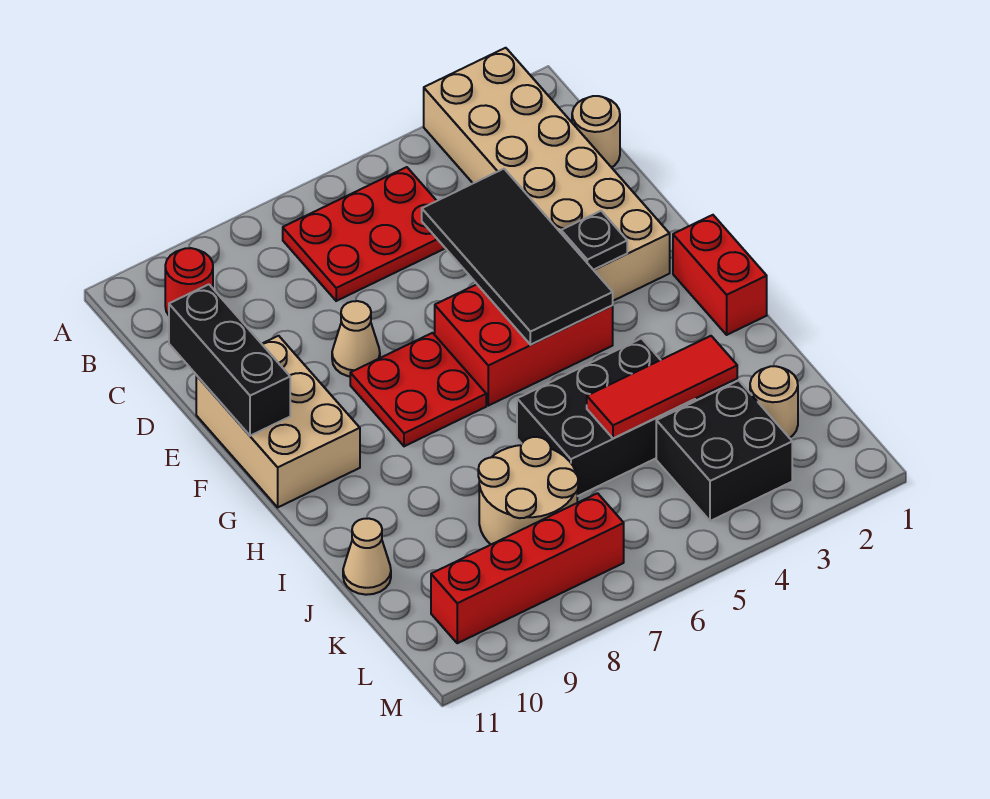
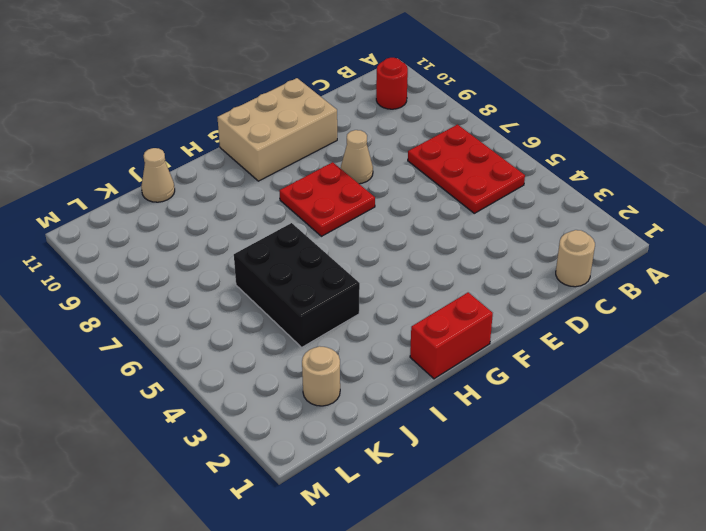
none -> tan 2x6 brick [424,48,670,301]
none -> red 2x3 brick [435,284,613,406]
none -> tan 2x2 round brick [478,437,578,544]

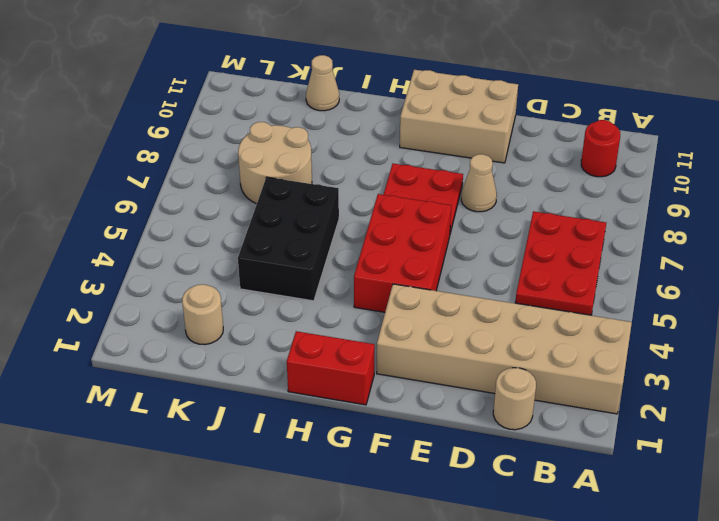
none -> black 2x2 brick [656,380,792,521]
none -> red 1x4 brick [431,493,624,643]
none -> black 2x4 tile [422,169,613,345]

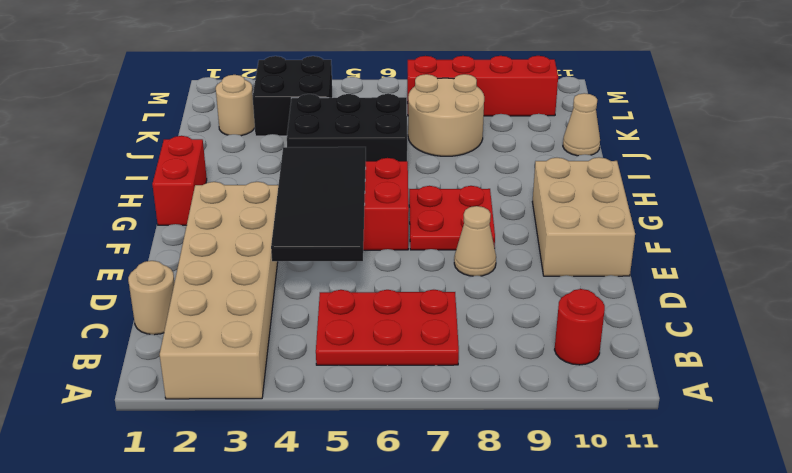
none -> black 1x3 brick [169,284,290,436]
none -> black 1x1 plate [561,211,627,270]
none -> red 1x3 tile [587,336,737,439]

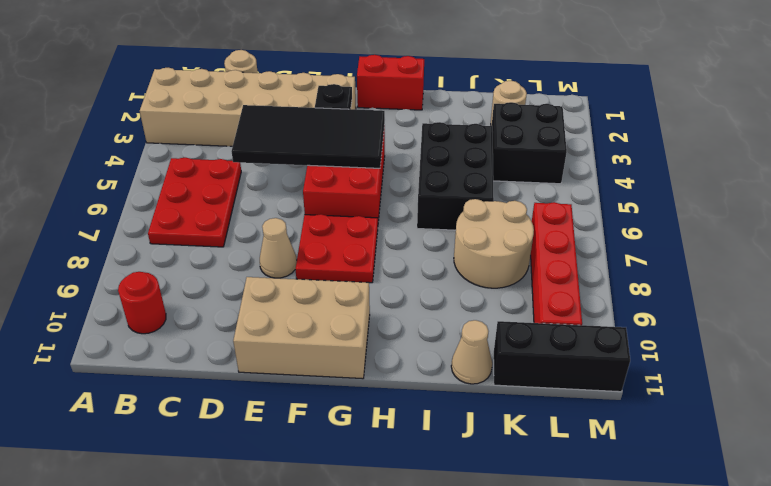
black 1x3 brick [494,321,630,392] -> black 1x3 brick moved to [169,284,290,436]
none -> red 1x3 tile [587,336,737,439]

